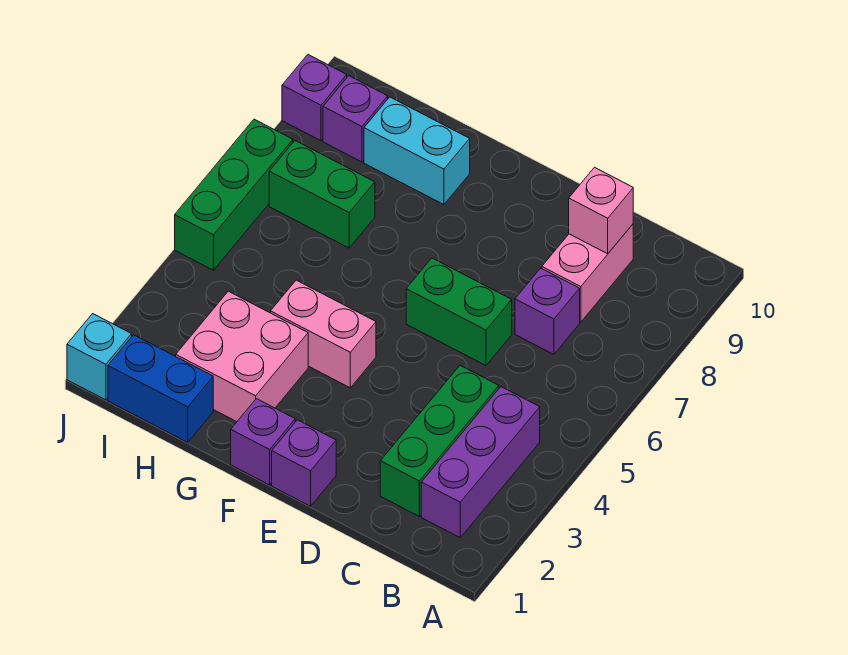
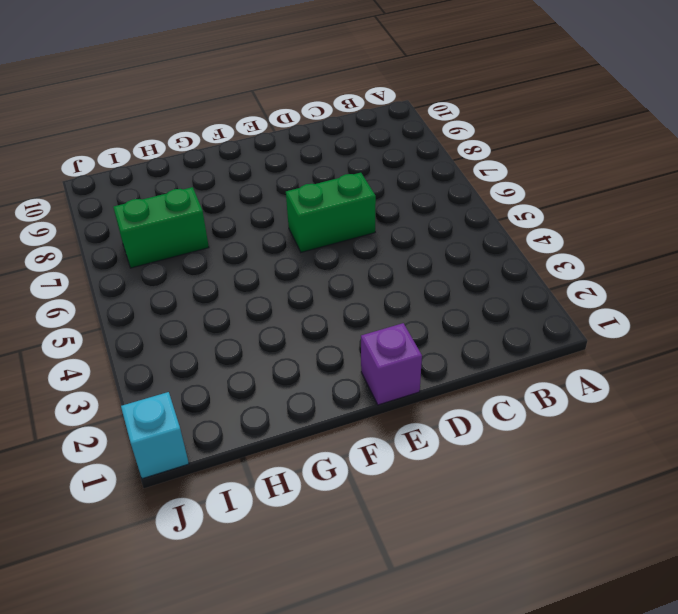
none -> purple 1x3 brick [421,387,540,537]
none -> green 1x3 brick [380,365,499,516]
none -> purple 1x1 brick [515,268,580,354]

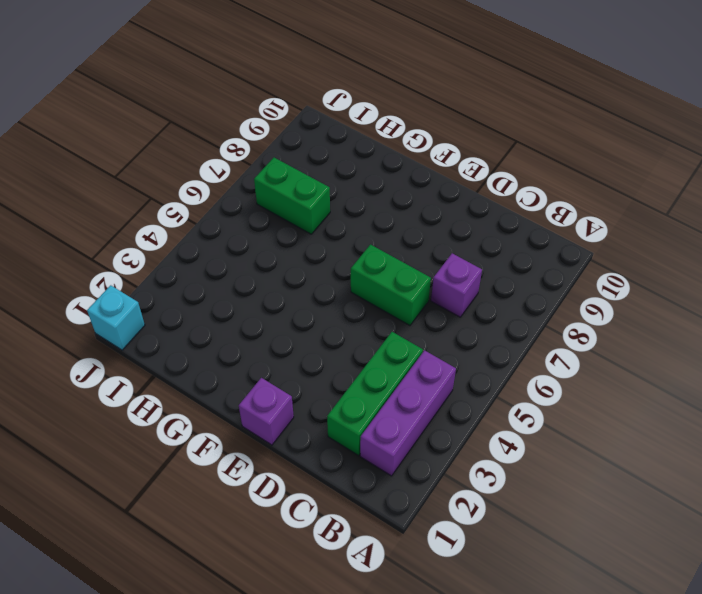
none -> pink 1x2 brick [542,224,633,322]
none -> purple 1x1 brick [231,399,295,485]
none -> pink 1x2 brick [270,280,376,388]

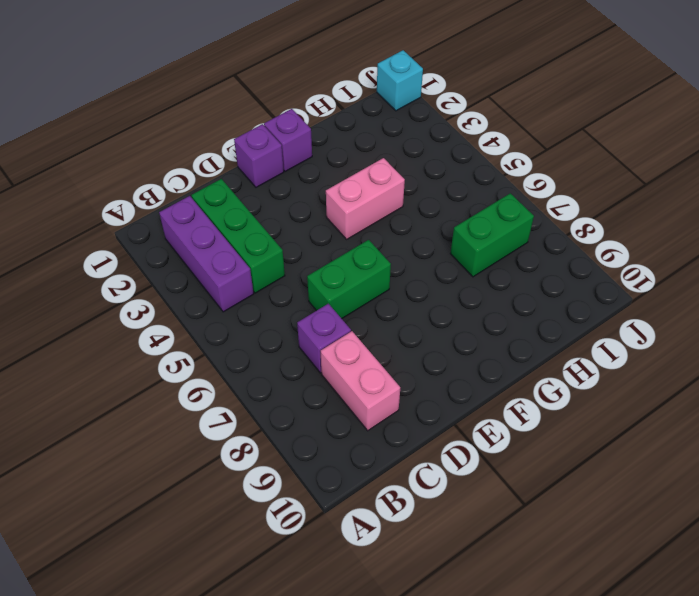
none -> pink 2x2 brick [176,291,308,422]
none -> cyan 1x2 brick [364,97,470,205]
none -> blue 1x2 brick [108,335,213,442]

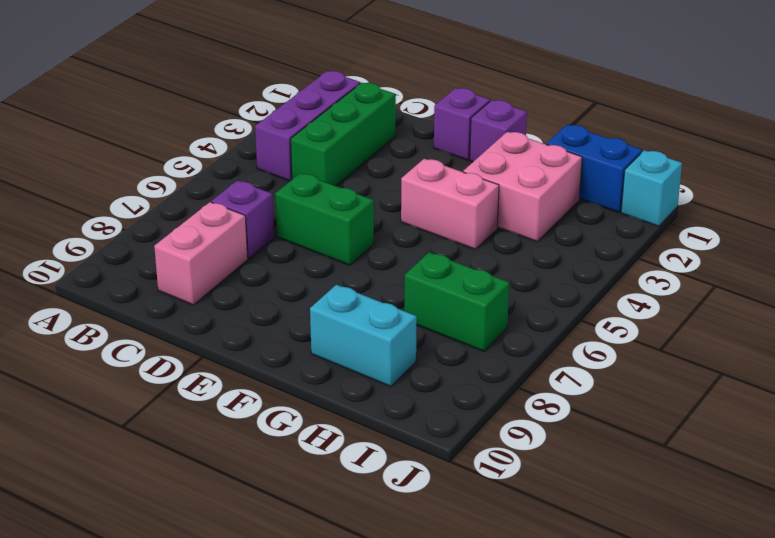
none -> purple 1x1 brick [323,76,388,162]
none -> green 1x3 brick [175,119,293,270]
none -> purple 1x1 brick [282,55,347,141]

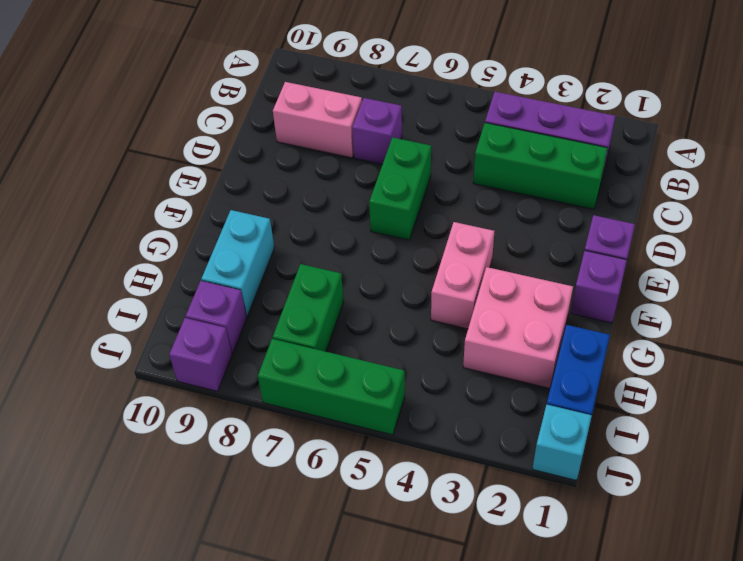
none -> pink 1x1 brick [569,167,633,254]

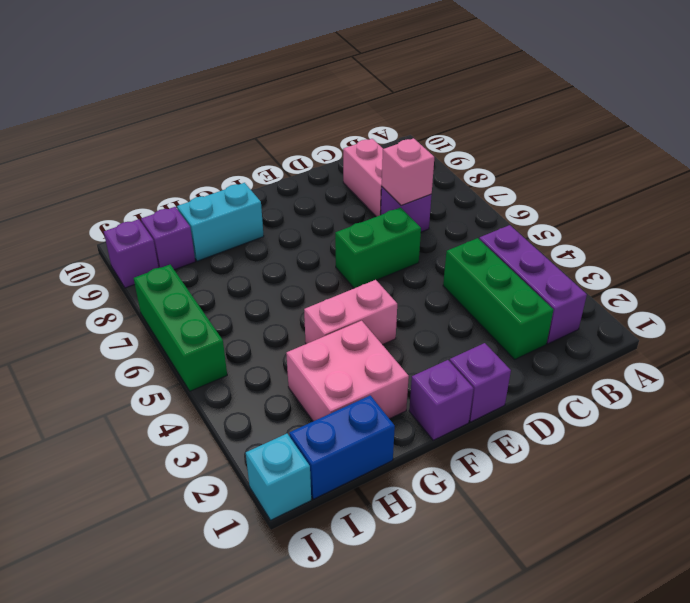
pink 1x1 brick [382,138,434,205] -> pink 1x1 brick moved to [569,167,633,254]
none -> green 1x2 brick [269,141,375,248]

